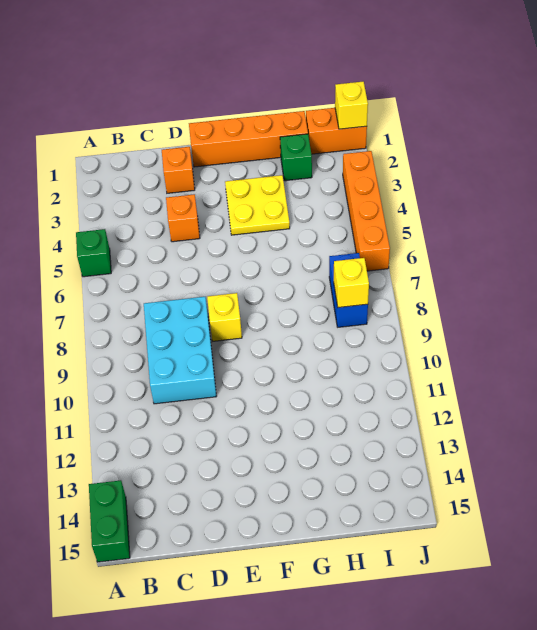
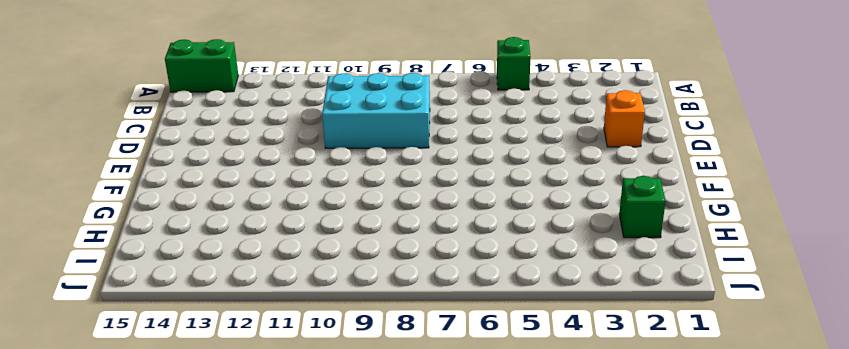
none -> orange 1x1 brick [166,194,200,242]
none -> orange 1x4 brick [189,111,308,167]
none -> yellow 1x1 brick [207,293,242,341]

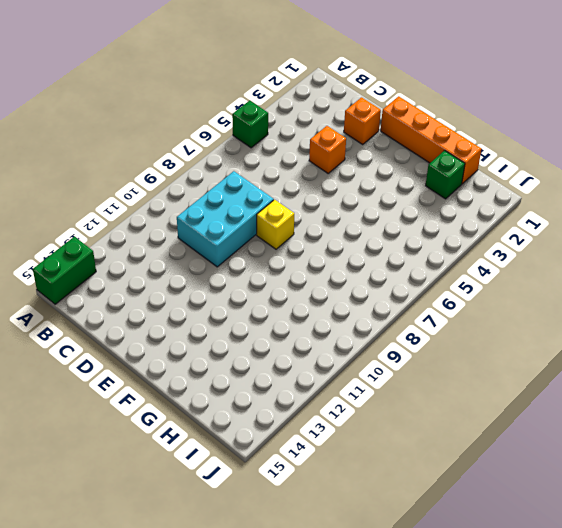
none -> yellow 2x2 plate [225,175,290,235]
none -> orange 1x2 brick [306,108,367,154]
none -> blue 1x2 brick [329,253,368,327]

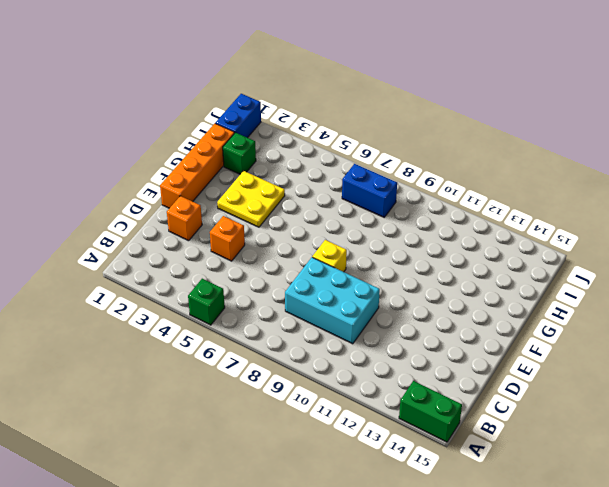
blue 1x2 brick [215,94,261,138] -> orange 1x2 brick [306,108,367,154]
none -> orange 1x4 brick [343,151,390,271]
none -> yellow 1x1 brick [334,258,369,308]
none -> yellow 1x1 brick [335,82,368,129]

